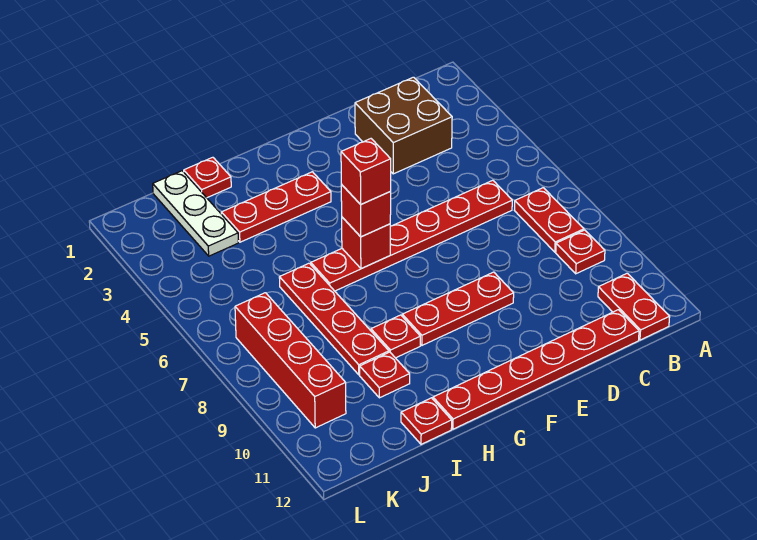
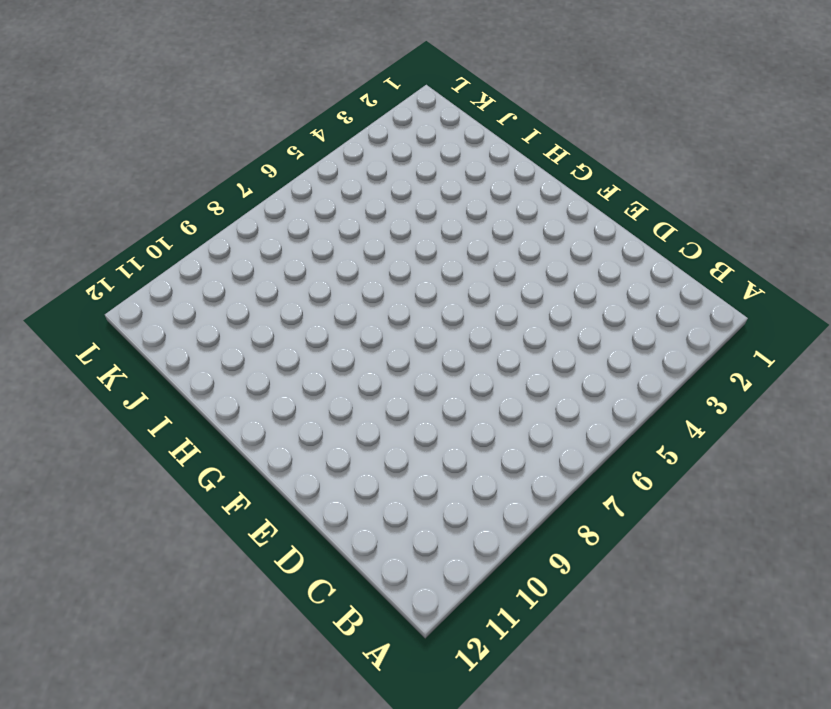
none -> red 1x2 plate [514,188,584,252]
none -> red 1x1 plate [556,230,605,274]
none -> red 1x2 plate [598,273,670,340]

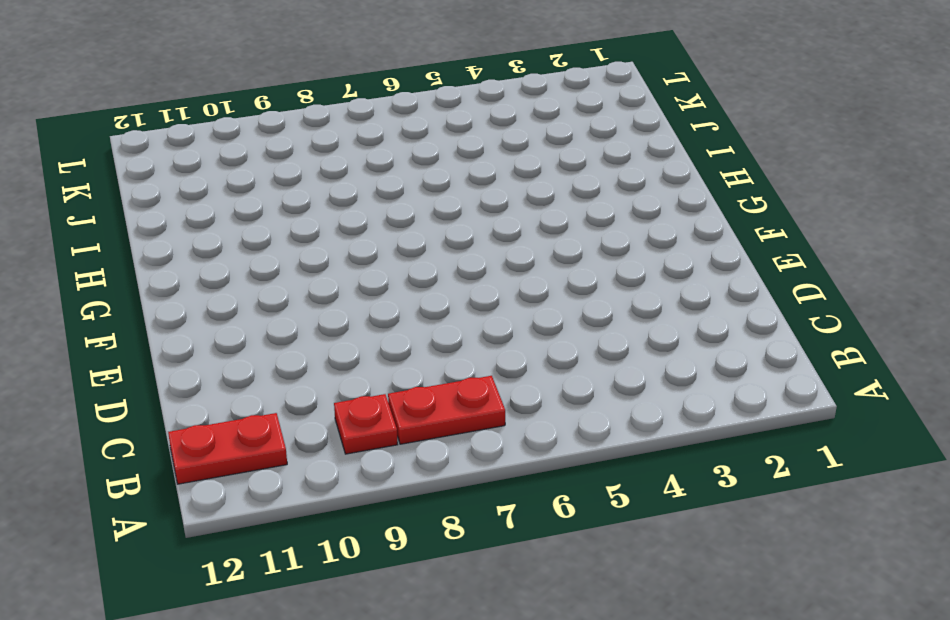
none -> brown 2x2 brick [355,77,452,174]
none -> red 1x6 plate [311,180,512,291]
none -> red 1x6 plate [433,310,639,429]

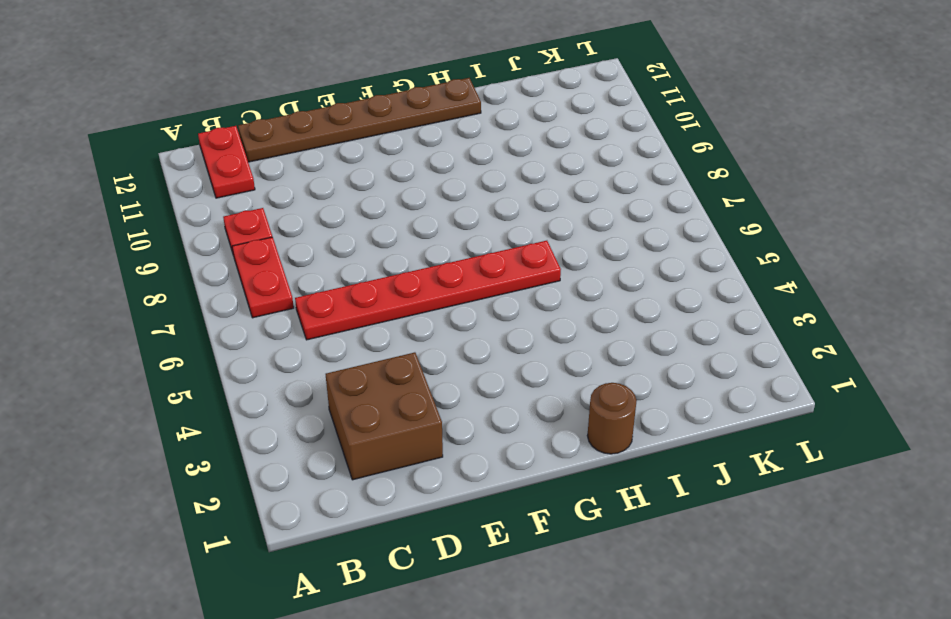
brown 1x6 plate [238,78,481,162] -> red 1x6 plate [433,310,639,429]
brown 1x1 round brick [587,383,637,454] -> none
none -> red 1x3 plate [402,272,514,345]
none -> red 1x3 plate [221,172,331,242]
none -> red 1x1 plate [371,315,420,358]

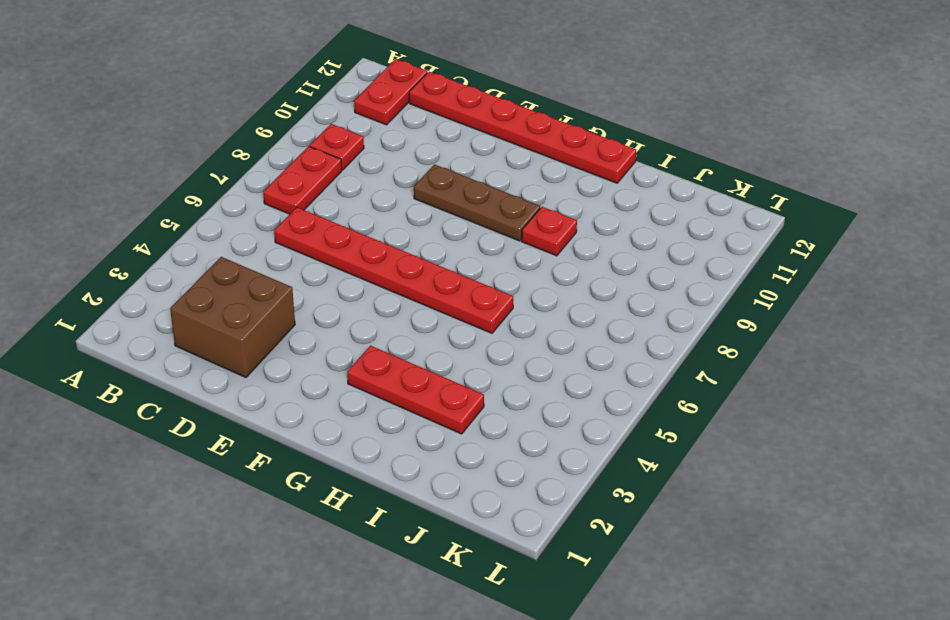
brown 1x3 plate [414,164,540,241] -> red 1x3 plate [402,272,514,345]
none -> red 1x1 plate [184,157,231,198]
none -> red 1x4 plate [279,263,389,375]
none -> red 1x1 plate [360,352,410,398]

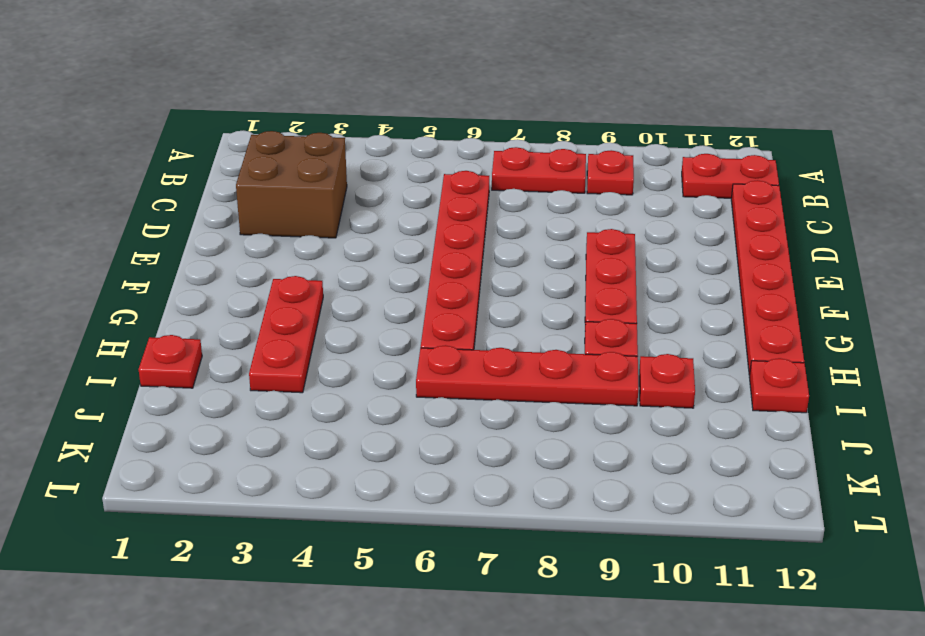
none -> white 1x3 plate [153,171,238,256]
none -> red 1x4 brick [235,293,346,428]
none -> red 1x1 brick [342,217,390,269]

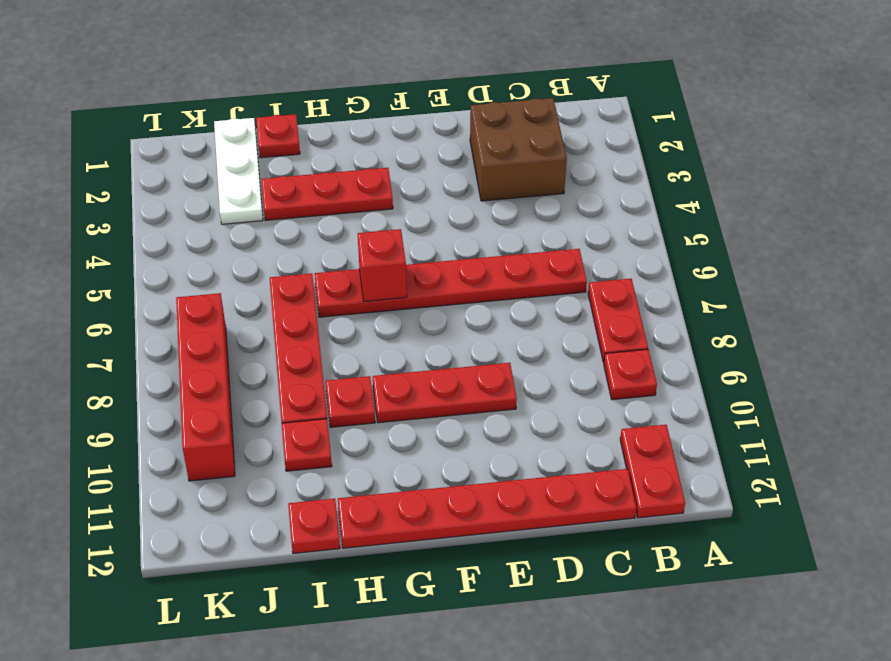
none -> red 1x1 brick [341,185,391,237]
none -> red 1x1 brick [341,139,391,204]

